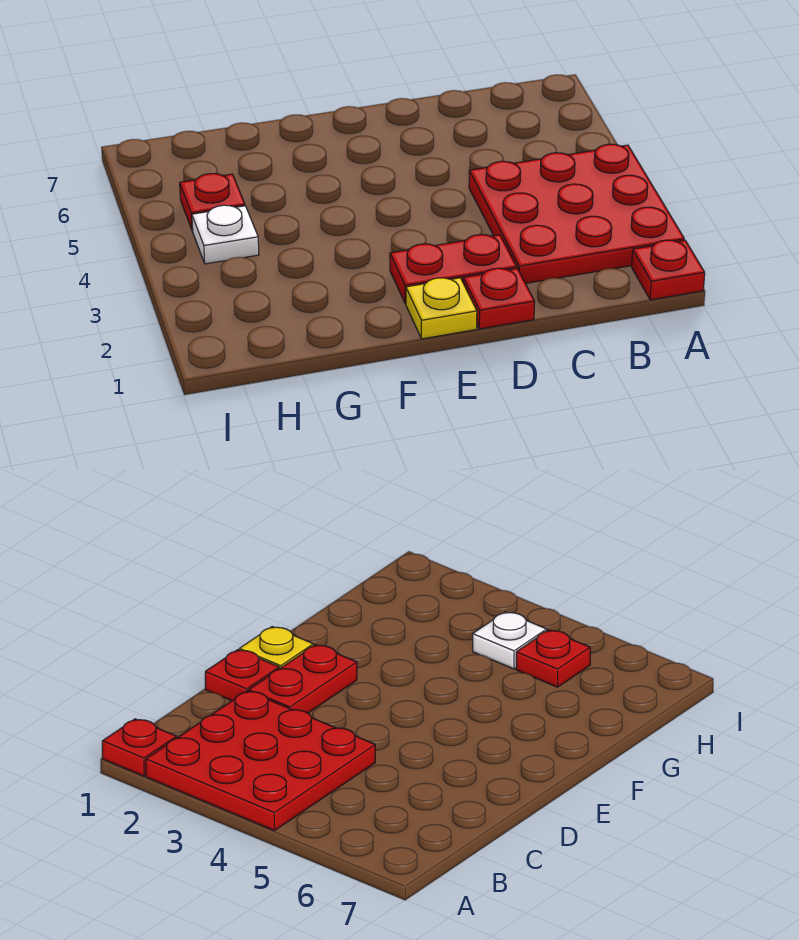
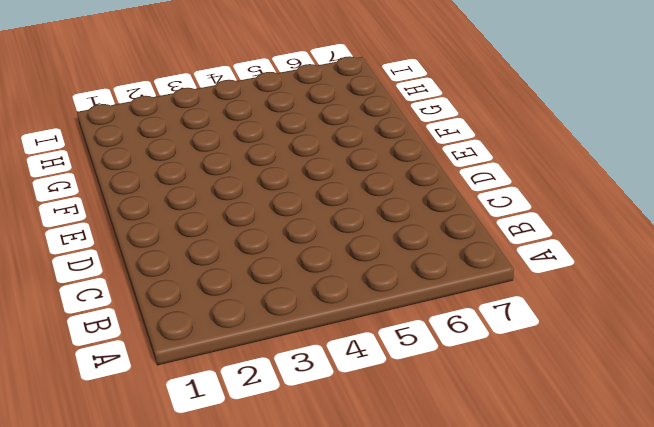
none -> red 1x1 plate [632,240,705,300]
none -> red 3x3 plate [469,144,684,283]

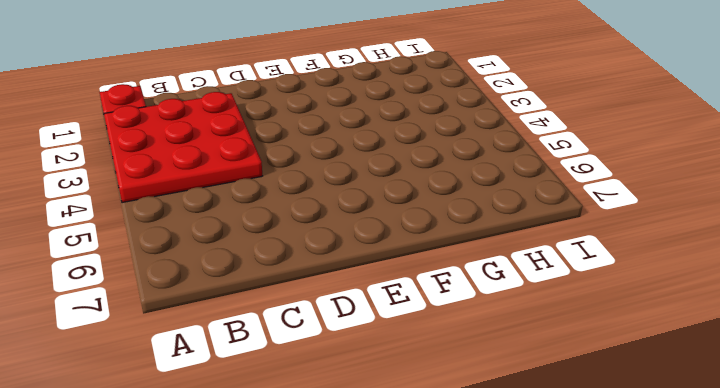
none -> red 1x1 plate [463,268,535,329]
none -> red 1x2 plate [390,235,517,304]

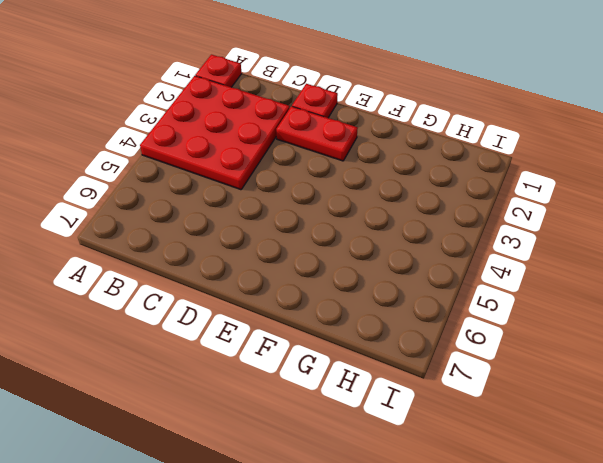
none -> yellow 1x1 plate [406,278,477,339]
none -> white 1x1 plate [192,205,259,264]

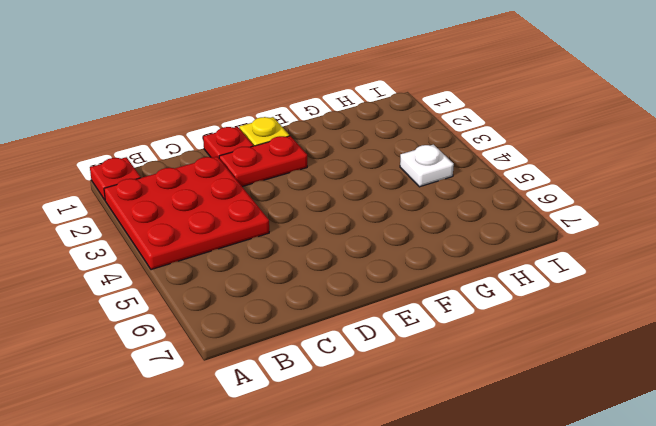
none -> red 1x1 plate [180,174,245,231]

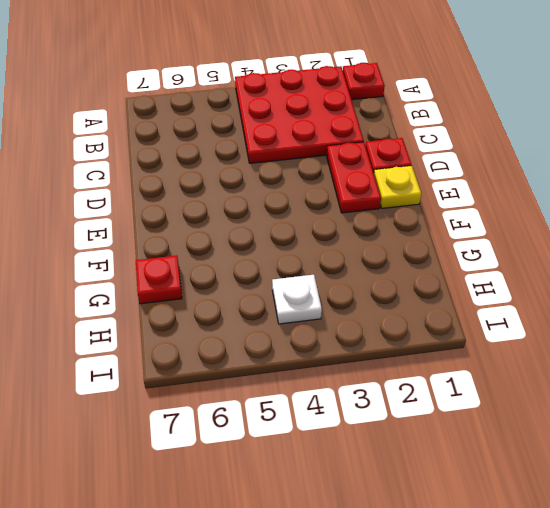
red 1x1 plate [136,256,182,304] -> red 1x1 plate moved to [180,174,245,231]

